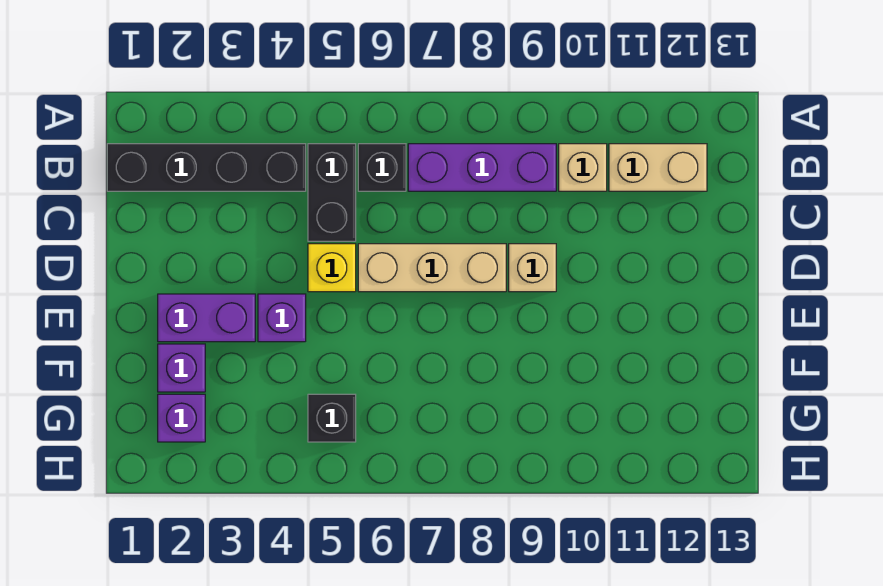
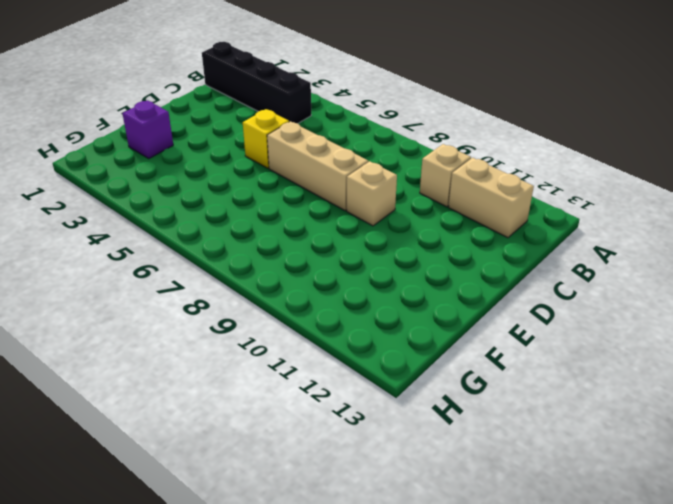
none -> black 1x2 brick [308,144,356,241]
none -> black 1x1 brick [358,144,406,191]
none -> purple 1x3 brick [408,144,556,191]

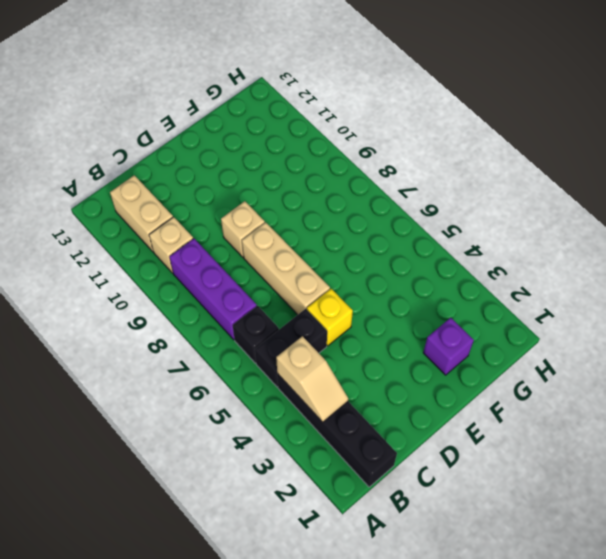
tan 1x2 slope [276,336,348,422] -> none
none -> purple 1x2 brick [158,294,255,342]
none -> purple 1x1 brick [258,294,306,342]
none -> purple 1x1 brick [158,394,205,442]

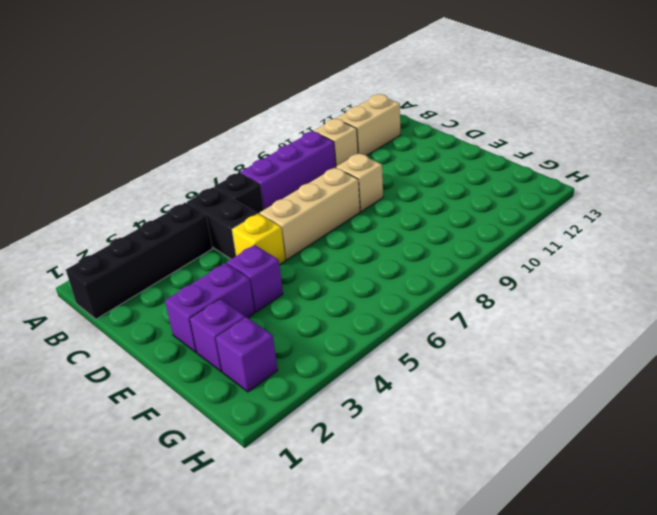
none -> black 1x1 brick [308,394,356,442]

